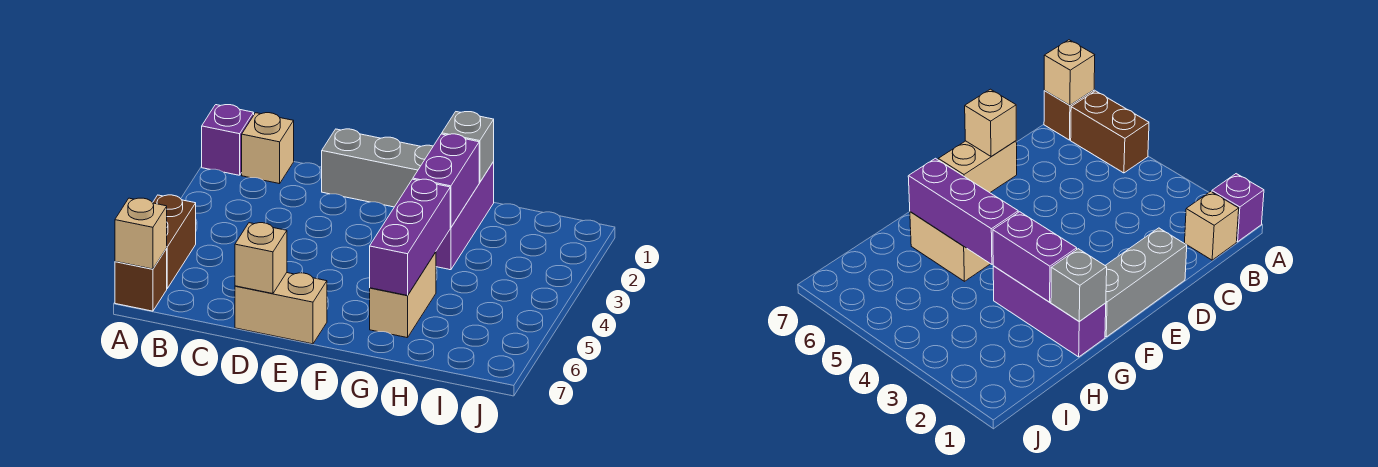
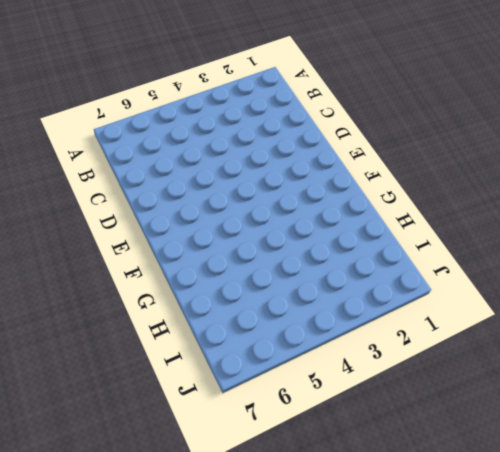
none -> purple 1x1 brick [202,105,254,175]
none -> brown 1x2 brick [153,195,196,288]
none -> brown 1x1 brick [115,249,167,311]

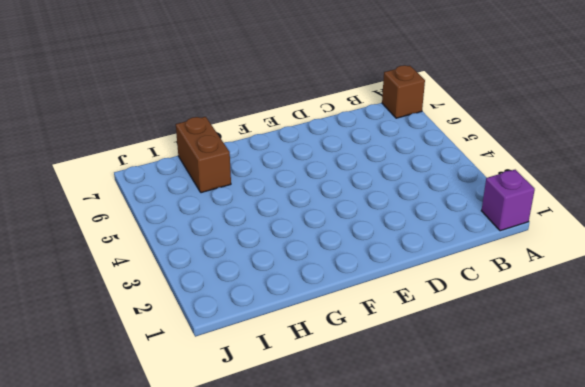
brown 1x2 brick [176,117,231,193] -> brown 1x2 brick moved to [153,195,196,288]
none -> tan 1x1 brick [242,113,294,184]
none -> grey 1x3 brick [322,129,433,207]
none -> tan 1x2 brick [235,273,327,344]

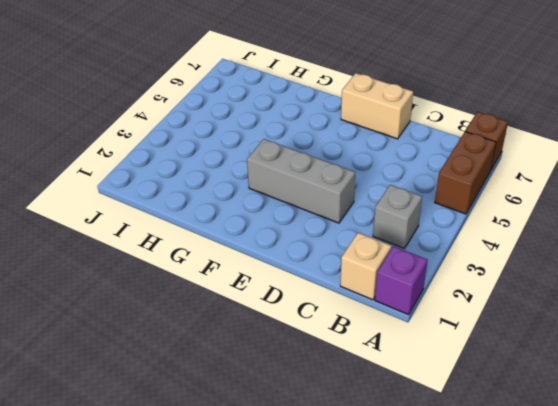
grey 1x1 brick [373,185,422,249] -> grey 1x1 brick moved to [442,112,494,182]
grey 1x3 brick [247,139,356,223] -> grey 1x3 brick moved to [322,129,433,207]
none -> purple 1x3 brick [436,162,494,270]
none -> tan 1x2 brick [370,252,436,338]
none -> tan 1x1 brick [115,198,167,269]

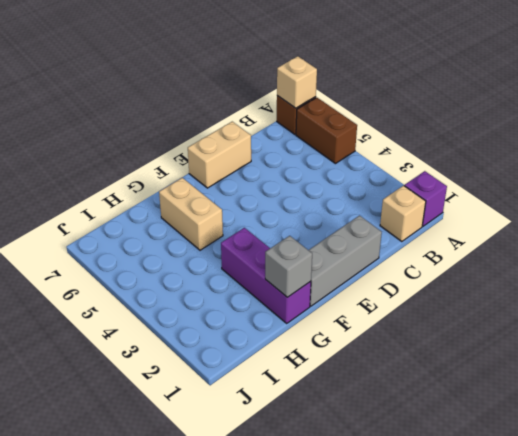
none -> tan 1x1 brick [235,223,287,294]
none -> purple 1x2 brick [413,134,479,228]
none -> purple 1x3 brick [370,179,450,295]

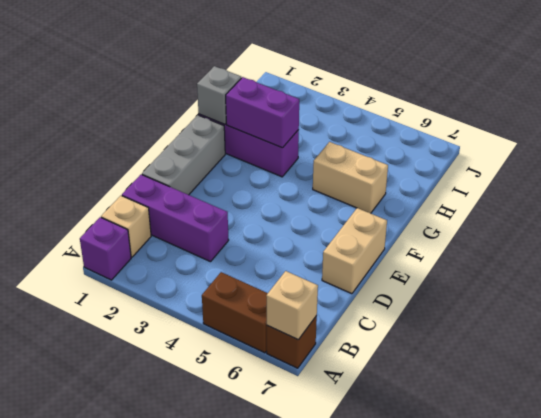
purple 1x3 brick [122,174,229,262] -> purple 1x3 brick moved to [370,179,450,295]
none -> tan 1x1 brick [235,223,287,294]

